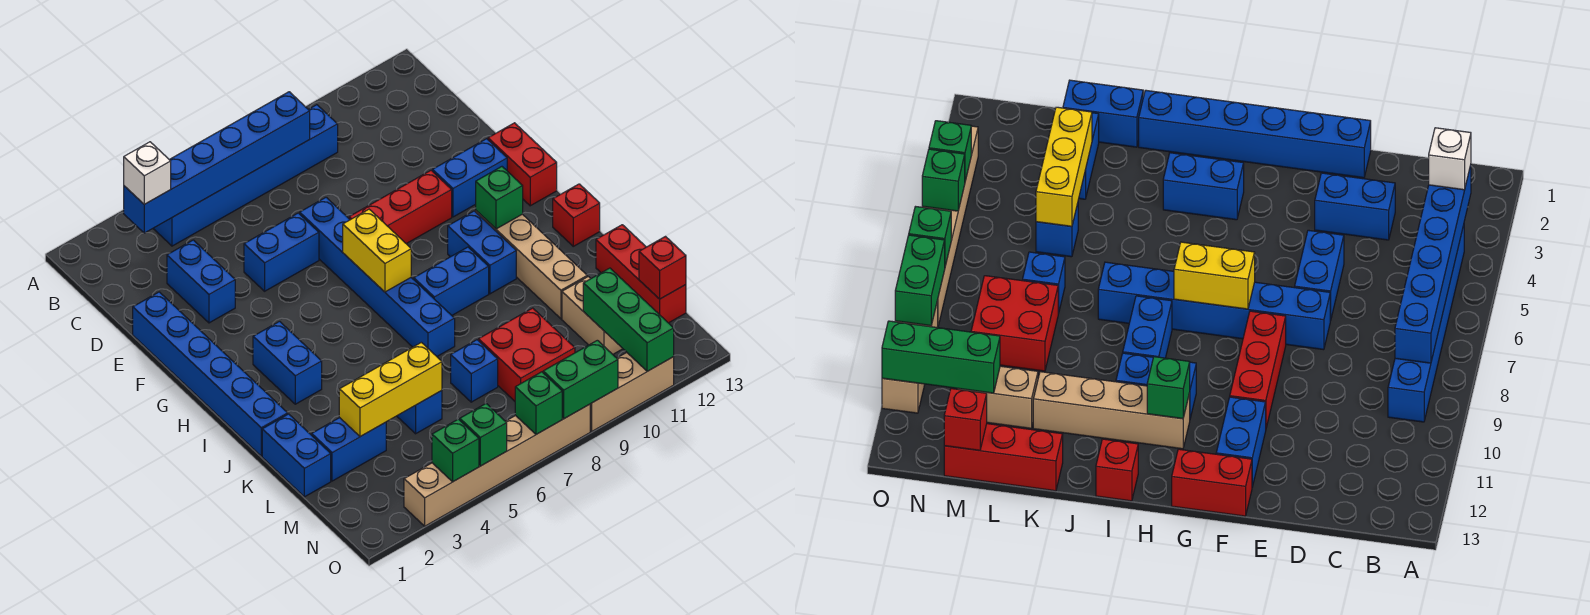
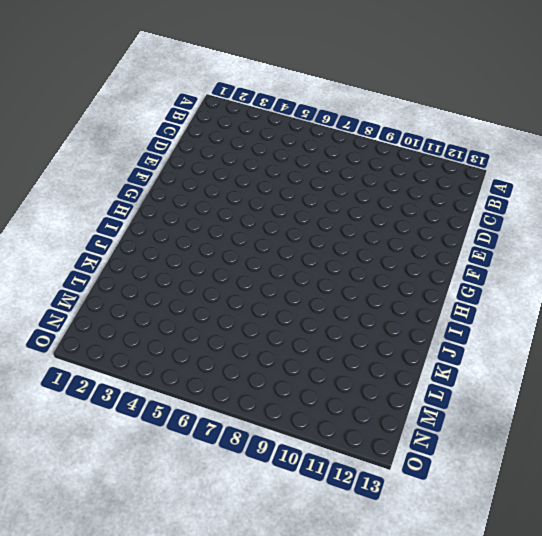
none -> blue 1x6 brick [153,105,338,246]
none -> blue 1x2 brick [167,240,235,323]
none -> blue 1x6 brick [133,292,288,456]
none -> blue 1x2 brick [244,213,319,291]

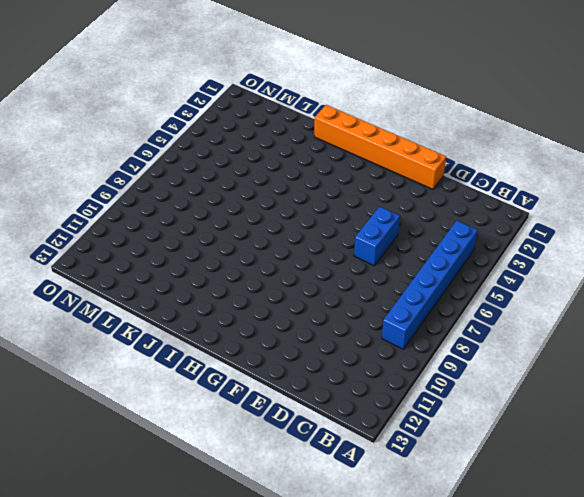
orange 1x6 brick [314,105,446,189] -> blue 1x6 brick [133,292,288,456]
none -> blue 1x2 brick [167,240,235,323]
none -> blue 1x6 brick [300,197,455,356]
none -> red 1x3 brick [349,170,452,244]
none -> blue 1x2 brick [432,139,507,217]

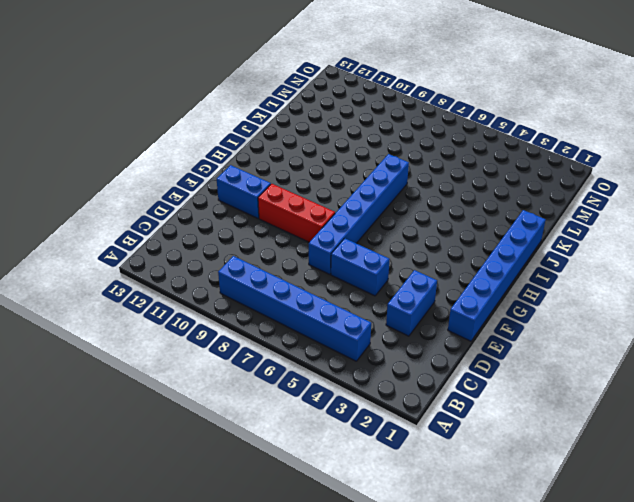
none -> red 1x2 brick [488,123,557,206]
none -> blue 1x2 brick [253,321,322,404]
none -> blue 1x2 brick [448,211,516,294]
none -> tan 1x4 brick [476,211,587,319]

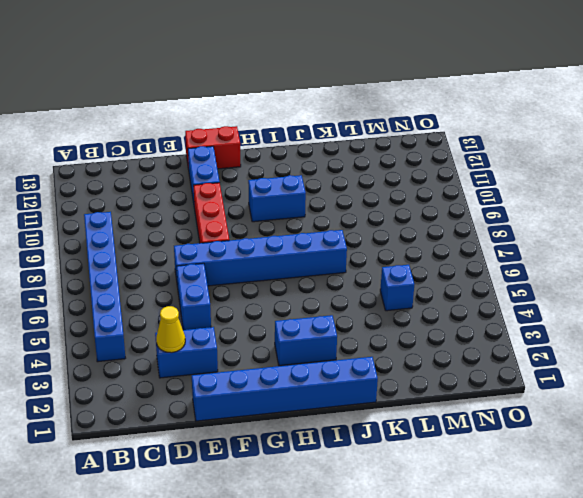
yellow 1x1 cone [156,306,185,353] -> none
none -> tan 1x4 brick [476,211,587,319]
none -> blue 1x2 brick [414,247,489,315]
none -> red 1x1 brick [553,184,600,246]
none -> blue 1x2 brick [262,414,331,497]

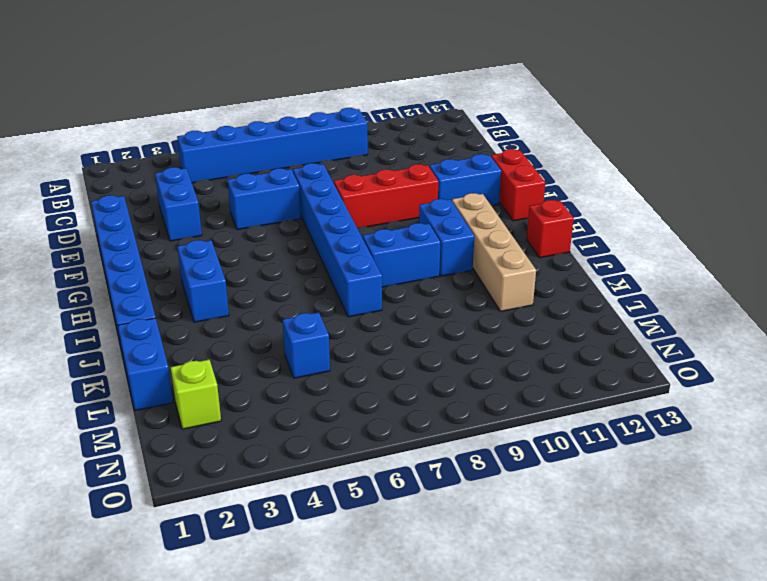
lime 1x1 brick [171,360,221,429] -> none
none -> red 1x3 brick [596,225,686,323]
none -> blue 1x2 brick [312,418,386,481]
none -> blue 1x1 brick [451,340,498,402]
none -> red 2x2 brick [478,308,575,401]

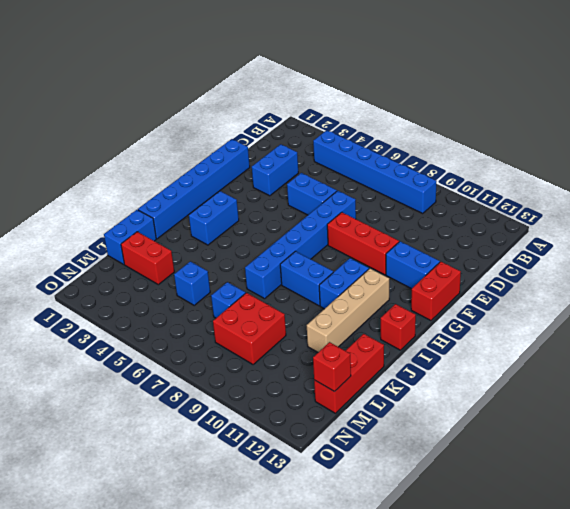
red 1x2 brick [121,232,174,285] -> blue 1x2 brick [312,418,386,481]
none -> tan 1x2 brick [562,277,623,354]
none -> tan 1x6 brick [404,404,590,526]
none -> tan 1x3 brick [590,352,674,432]
none -> blue 1x6 brick [124,92,310,233]

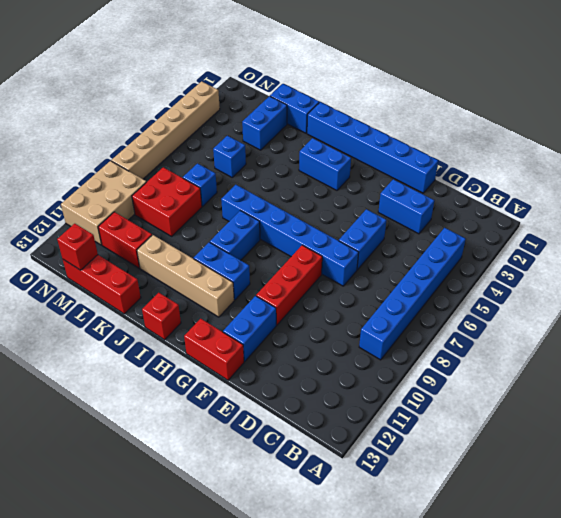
red 1x2 brick [98,212,152,268] -> tan 1x2 brick [562,277,623,354]
tan 2x3 brick [61,161,146,245] -> tan 1x3 brick [590,352,674,432]
none -> blue 1x6 brick [124,92,310,233]
none -> yellow 1x2 brick [343,209,411,292]
none -> green 1x1 brick [476,167,523,229]
none -> yellow 1x3 brick [339,342,442,437]

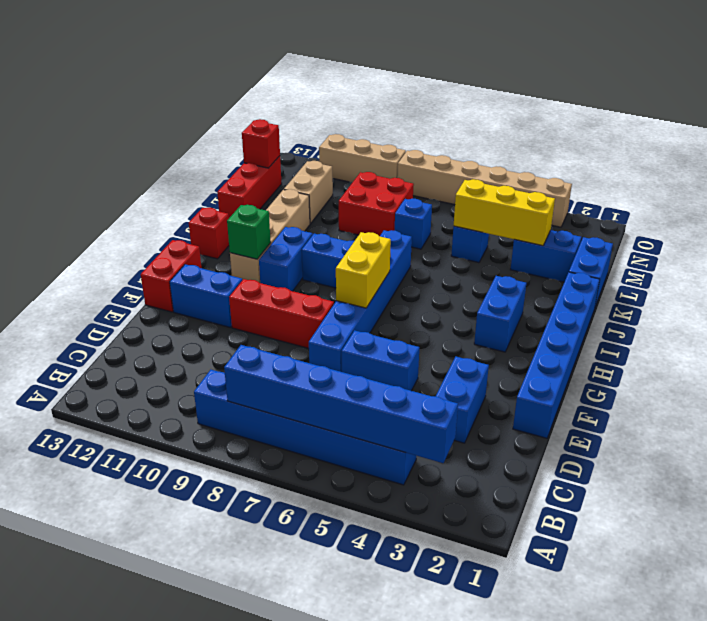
none -> green 1x3 brick [583,268,674,371]
none -> green 1x1 brick [432,419,479,482]
none -> green 1x1 brick [460,404,507,466]
none -> green 1x1 brick [515,372,562,434]

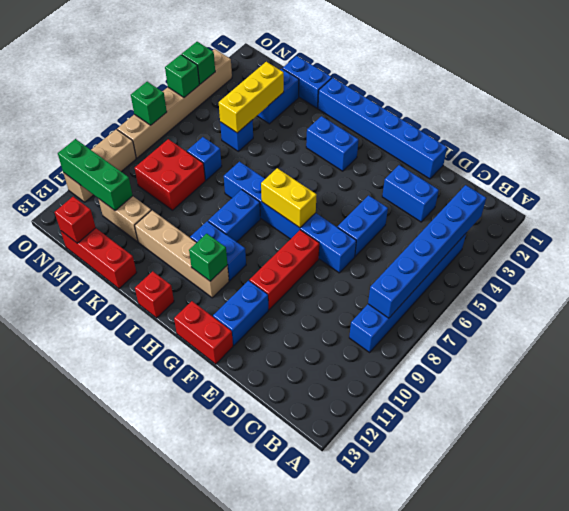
none -> green 1x2 brick [543,340,618,419]
none -> white 1x1 brick [124,142,171,204]

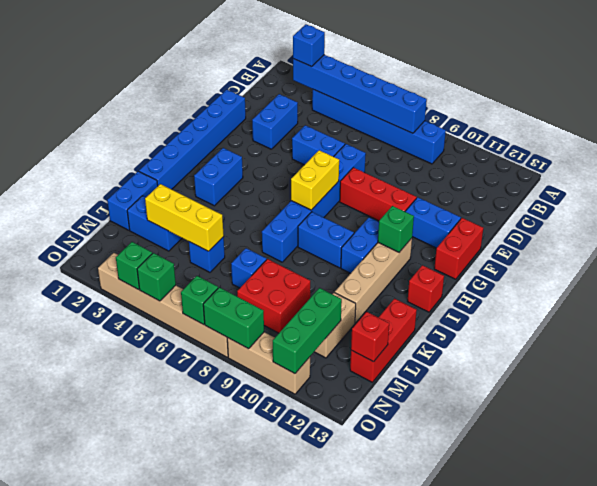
blue 1x1 brick [293,24,325,66] -> white 1x1 brick [124,142,171,204]

